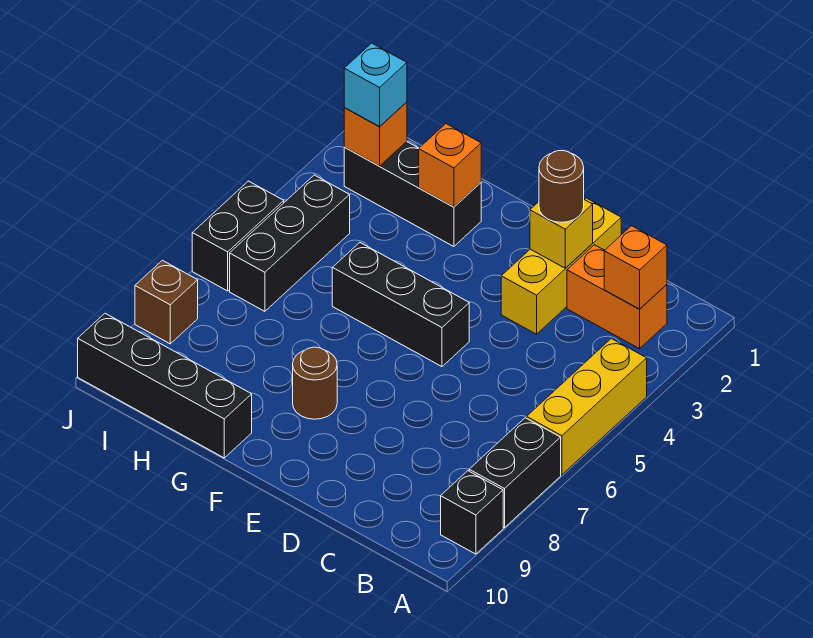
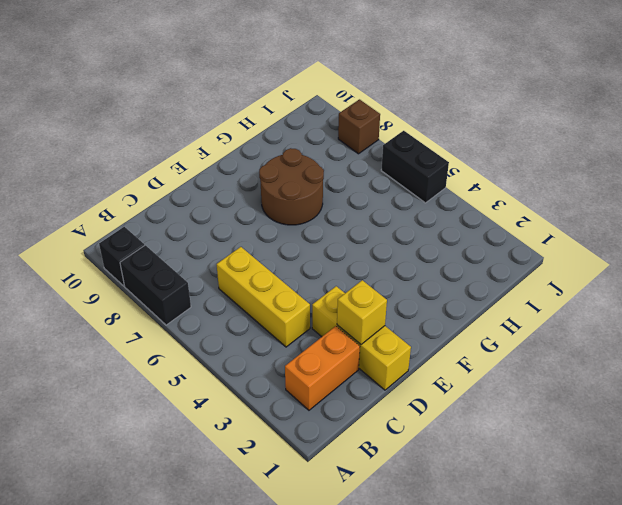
yellow 1x3 brick [217,247,310,347] -> yellow 1x3 brick moved to [527,338,647,475]
brown 2x2 round brick [259,148,324,225] -> brown 1x1 round brick [293,347,337,419]
none -> black 1x3 brick [332,243,469,367]
none -> black 1x3 brick [344,142,481,246]
none -> black 1x4 brick [78,313,252,458]

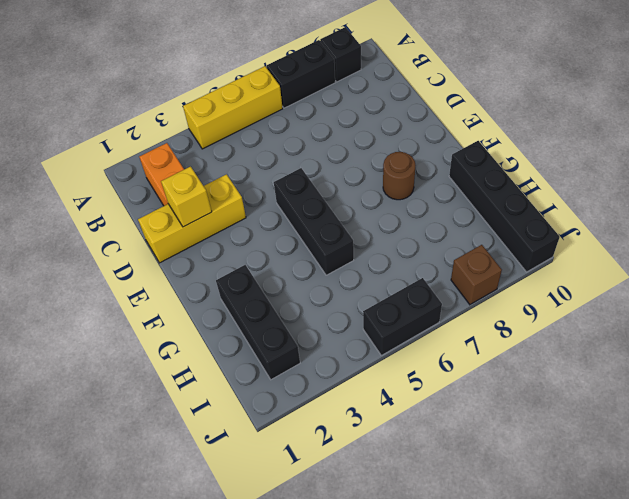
none -> black 1x3 brick [230,175,350,311]
none -> orange 1x1 brick [604,226,667,309]
none -> orange 1x1 brick [419,124,481,207]

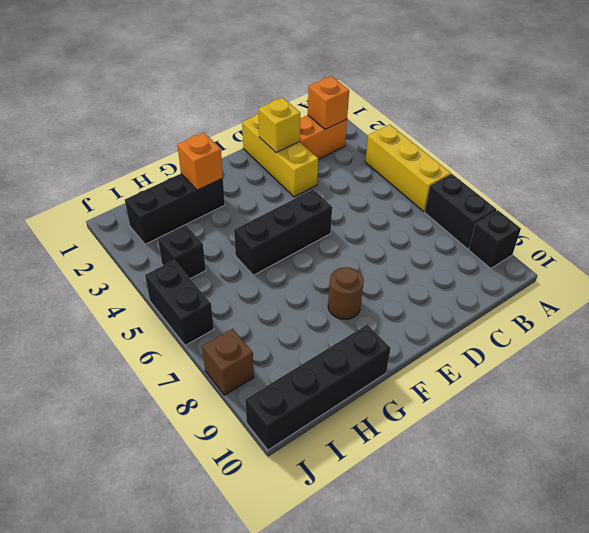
black 1x1 brick [158,225,206,279] -> black 1x3 brick [230,175,350,311]
none -> orange 1x1 brick [344,102,407,166]
none -> brown 1x1 round brick [539,151,584,222]
none -> cyan 1x1 brick [344,43,407,127]

